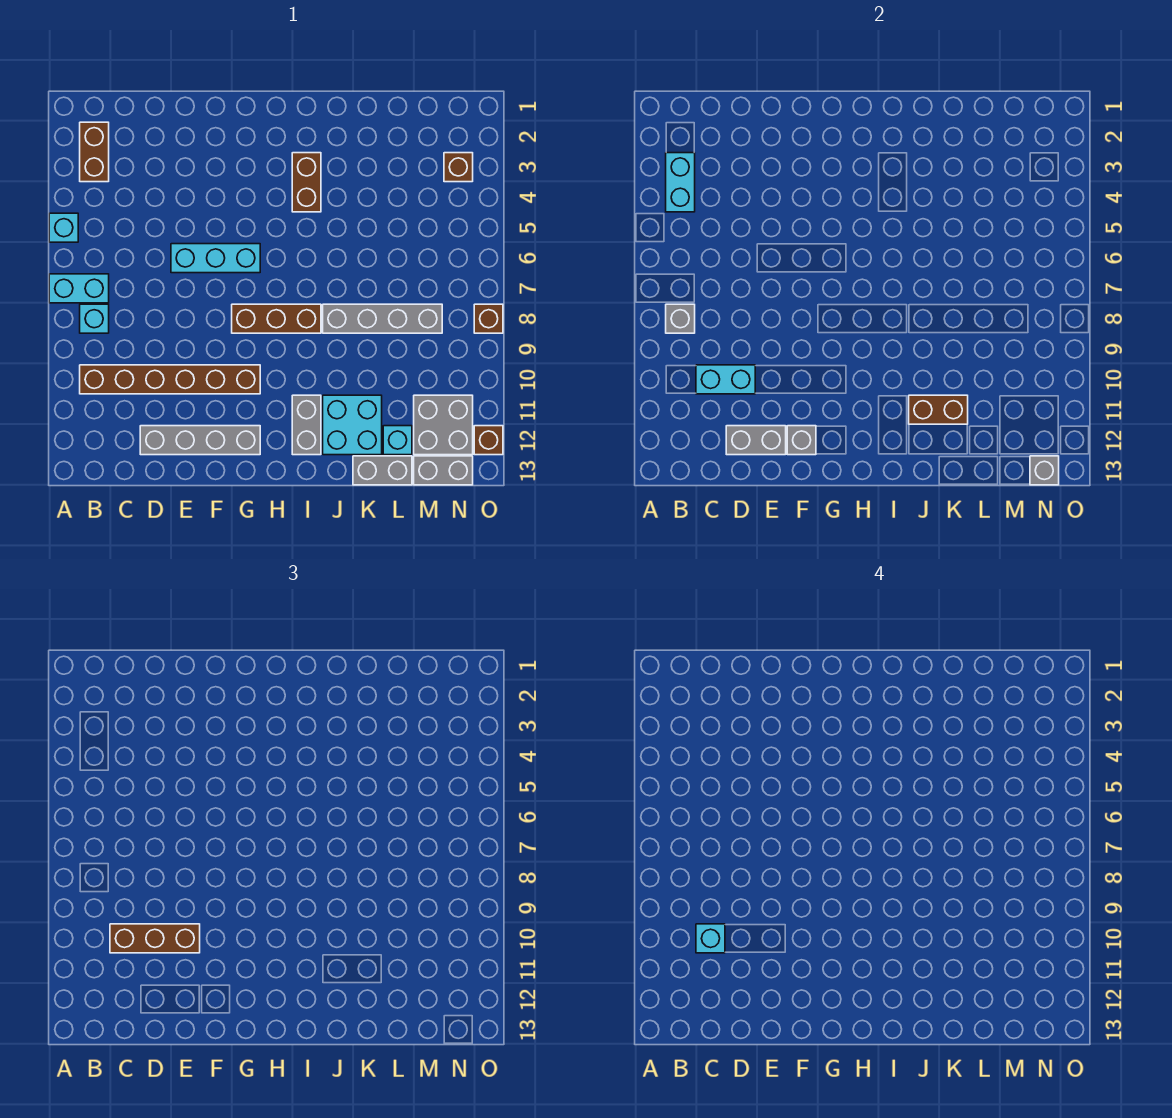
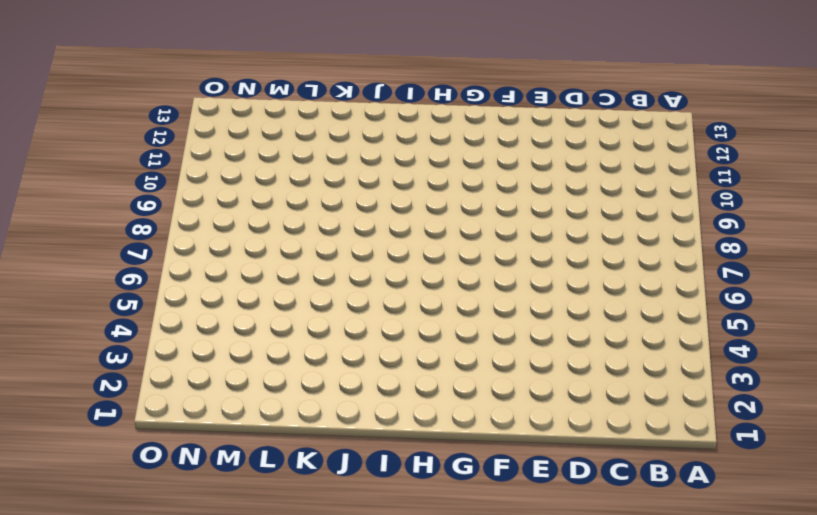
none -> cyan 1x1 brick [49,213,78,242]
none -> cyan 1x2 brick [49,274,109,303]
none -> brown 1x2 brick [80,122,109,182]

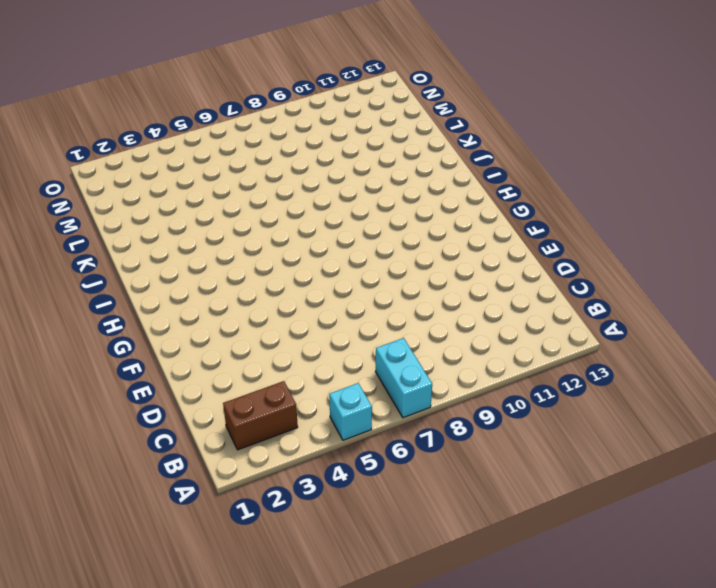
none -> cyan 1x1 brick [80,304,109,333]
none -> brown 1x6 brick [80,365,260,394]
none -> grey 1x4 brick [140,426,260,455]

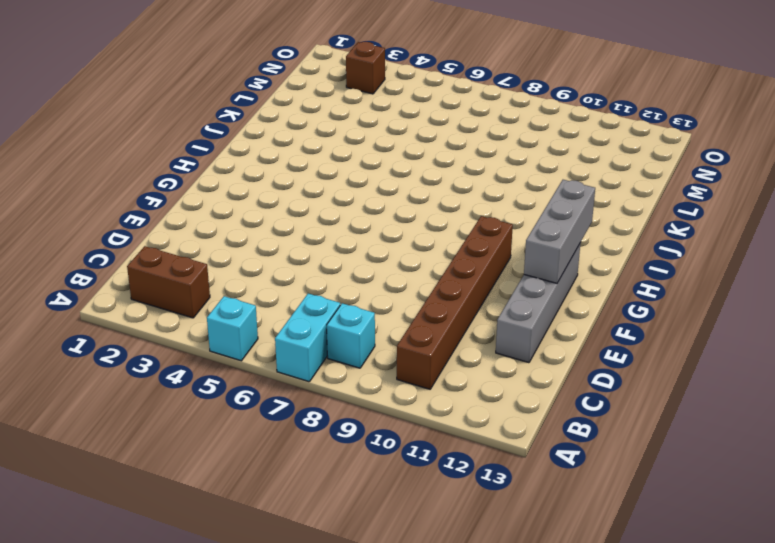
grey 1x3 brick [524,180,595,283] -> grey 1x1 brick [787,426,816,455]
none -> cyan 1x3 brick [171,244,260,273]
none -> brown 1x3 brick [232,304,321,333]
none -> brown 1x2 brick [292,153,321,212]

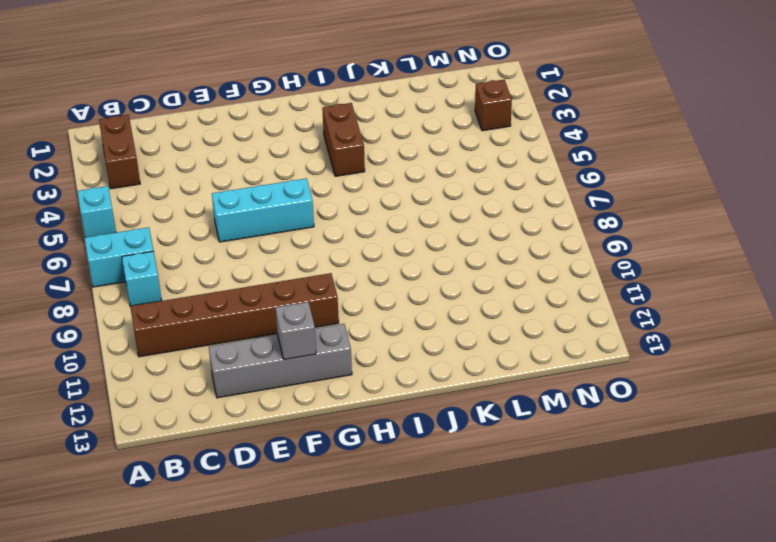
none -> brown 1x3 brick [232,304,321,333]
none -> grey 1x2 brick [292,395,321,455]
none -> grey 1x4 brick [323,304,442,333]

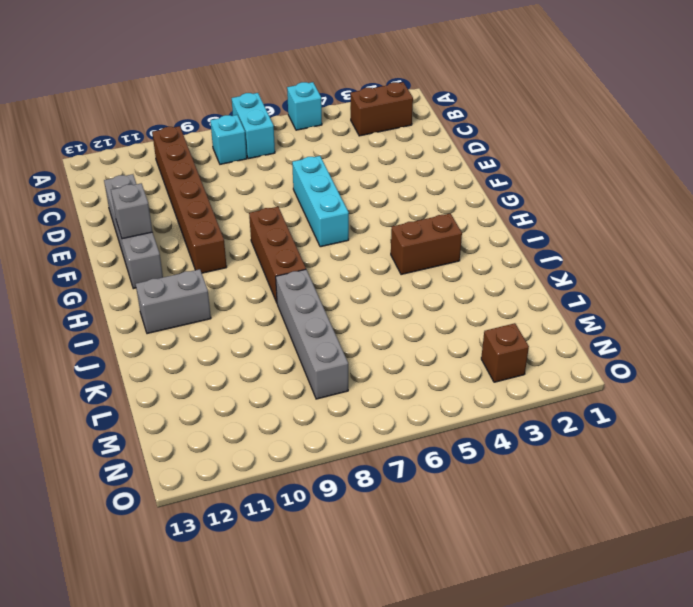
none -> cyan 2x2 brick [323,395,382,455]
none -> grey 1x2 brick [353,456,412,485]
none -> cyan 1x1 brick [383,426,412,455]

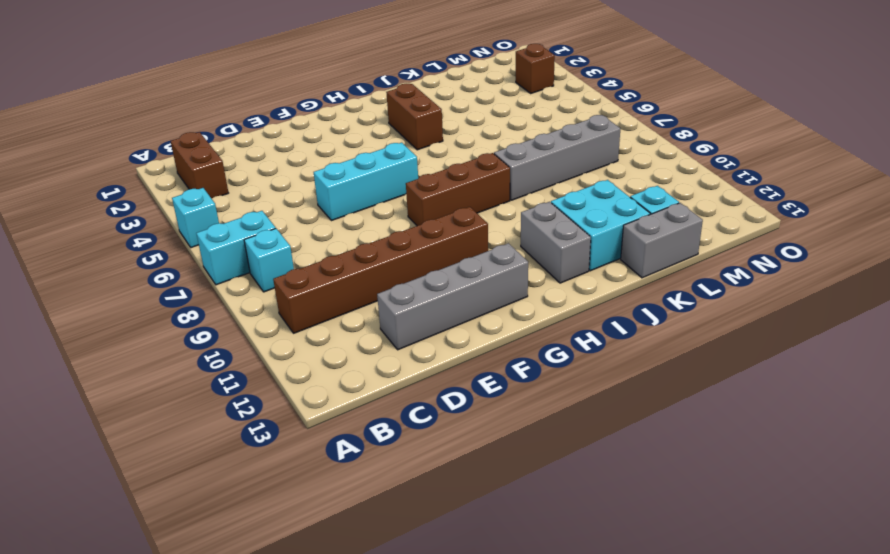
none -> grey 2x2 brick [414,395,473,455]
none -> grey 1x2 brick [414,456,473,485]
none -> brown 1x1 brick [474,304,503,333]

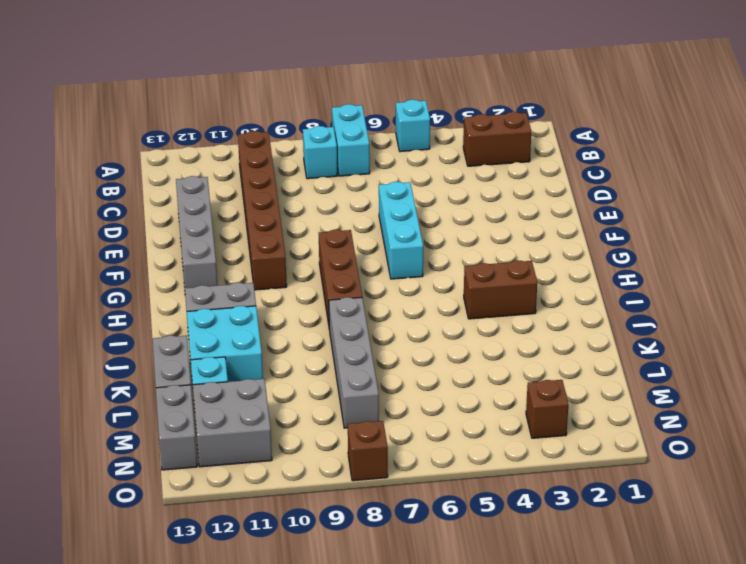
none -> brown 1x1 brick [474,426,503,455]
none -> cyan 1x2 brick [666,153,695,212]
none -> grey 1x1 brick [666,304,695,333]

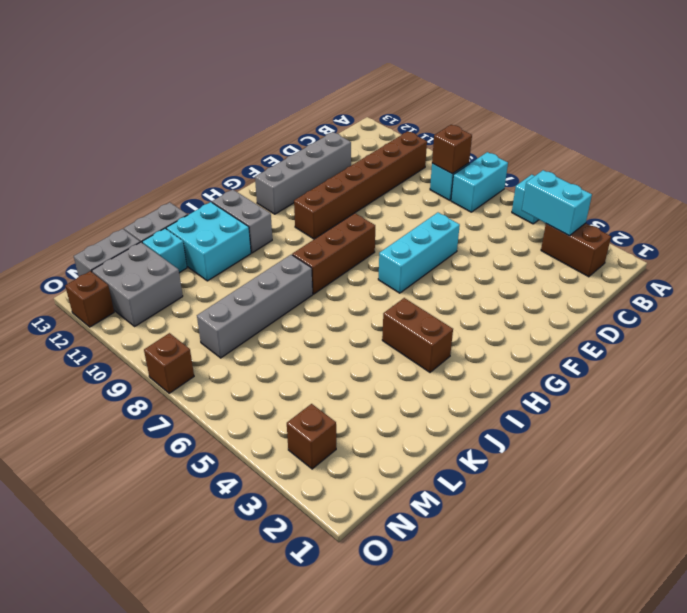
brown 1x1 brick [432,125,472,174] -> grey 1x1 brick [666,304,695,333]
none -> cyan 1x2 brick [696,365,755,394]
none -> grey 1x2 brick [726,426,786,455]
none -> grey 1x1 brick [787,426,816,455]

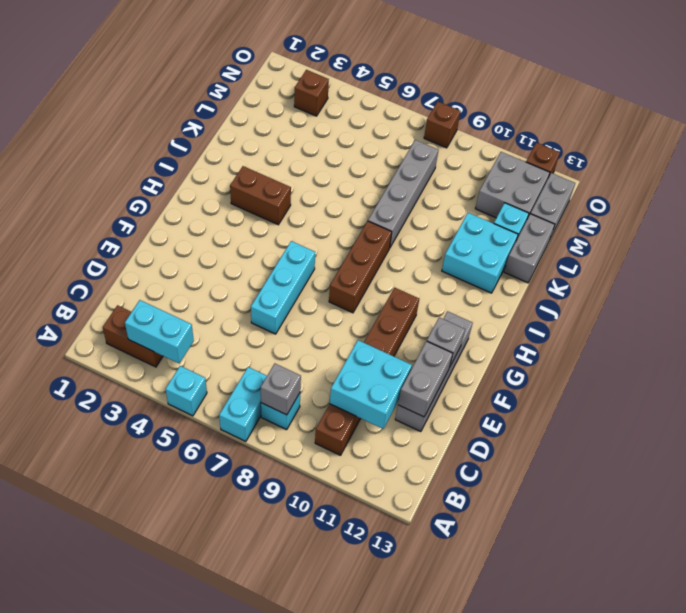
cyan 2x2 brick [330,340,412,429] -> cyan 1x2 brick [696,365,755,394]
none -> grey 1x2 brick [292,395,321,455]
none -> brown 1x2 brick [909,395,968,424]
none -> grey 1x1 brick [1030,456,1059,485]

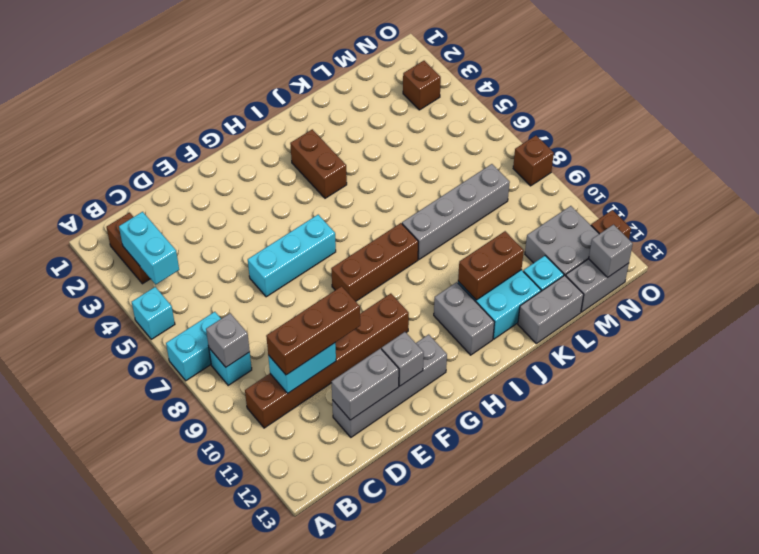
none -> cyan 1x1 brick [696,924,725,953]

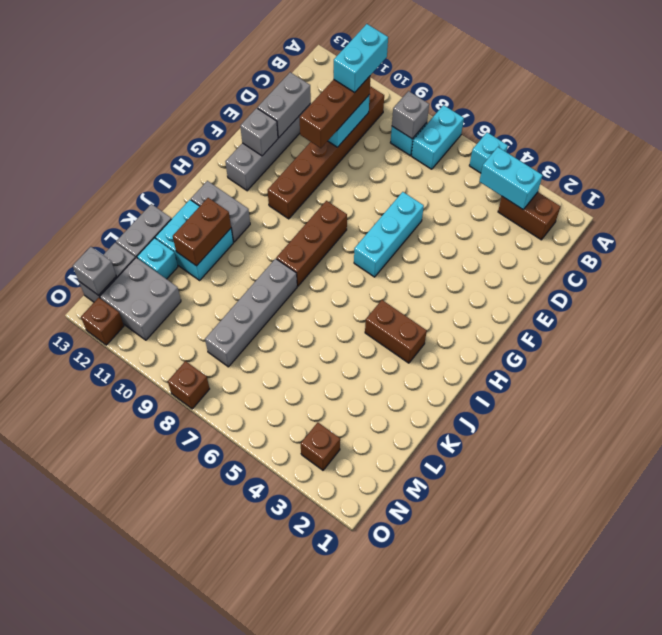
cyan 1x2 brick [333,24,388,93] -> cyan 1x1 brick [696,924,725,953]

